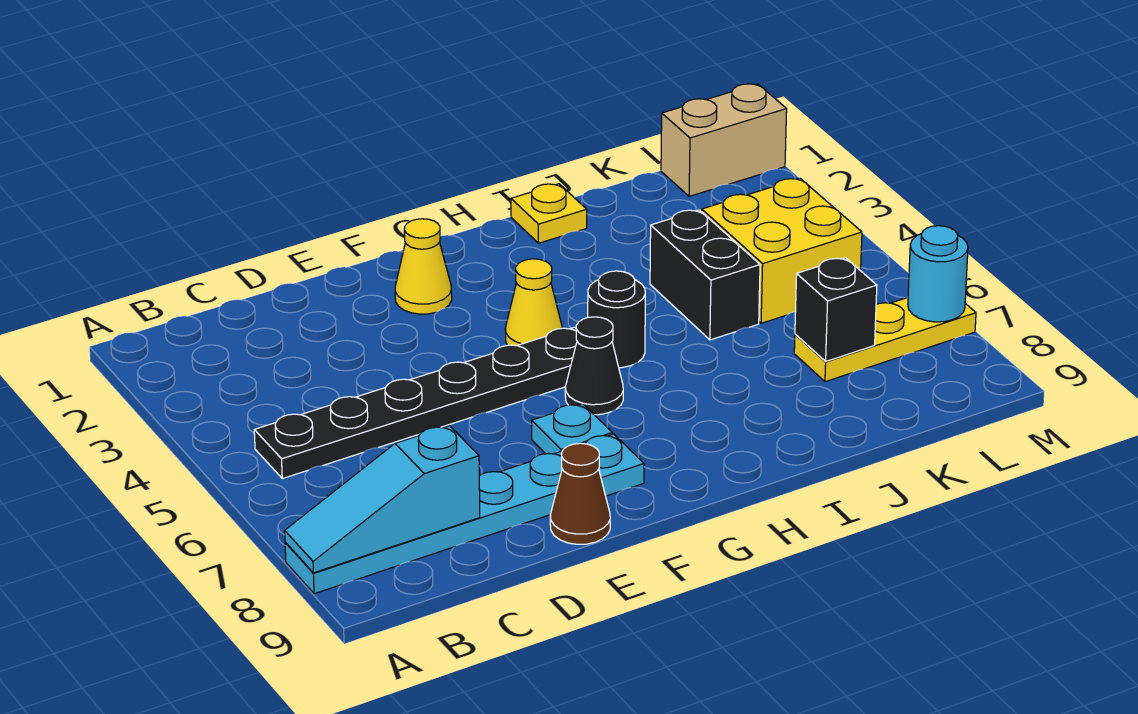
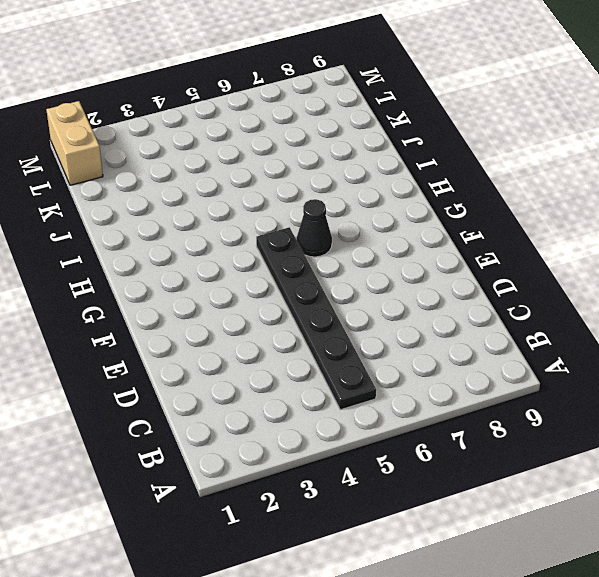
none -> cyan 1x6 plate [285,434,644,594]
none -> brown 1x1 cone [550,443,610,544]
none -> yellow 1x1 cone [395,219,452,314]

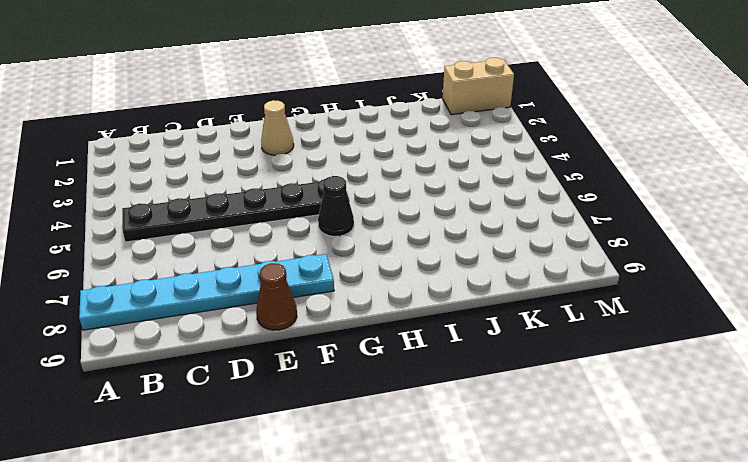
tan 1x1 cone [261,100,294,155] -> yellow 1x1 cone [395,219,452,314]
none -> cyan 1x1 plate [532,404,612,454]
none -> yellow 1x1 cone [505,259,562,346]
none -> black 1x1 round brick [588,271,645,368]

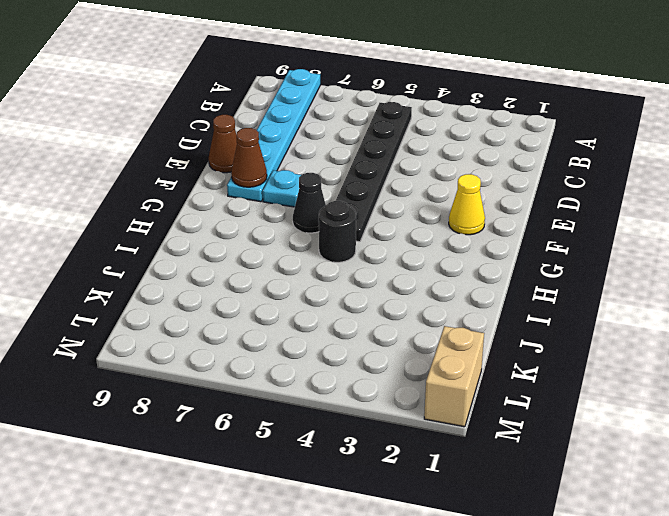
brown 1x1 cone [231,128,267,187] -> none
none -> yellow 1x1 cone [505,259,562,346]
none -> yellow 1x1 plate [511,184,587,243]
none -> black 1x2 brick [650,210,760,340]

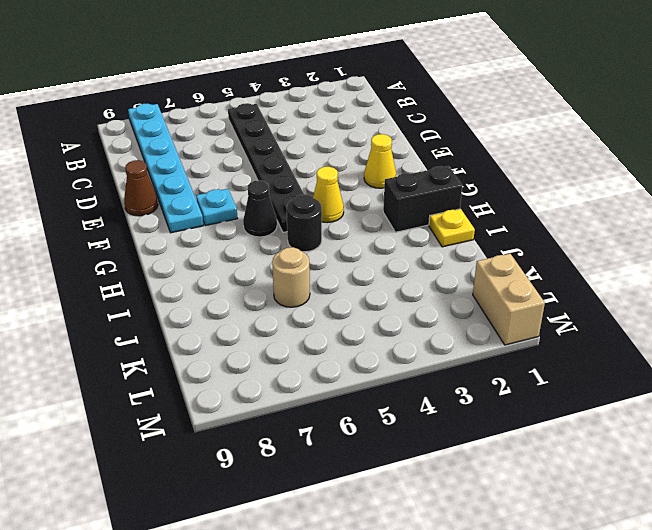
black 1x2 brick [383,166,462,232] -> black 1x2 brick moved to [650,210,760,340]
tan 1x1 round brick [272,247,310,307] -> none
none -> yellow 2x2 brick [702,179,862,323]
none -> yellow 1x3 plate [794,297,976,382]
none -> cyan 1x3 slope [285,426,480,573]

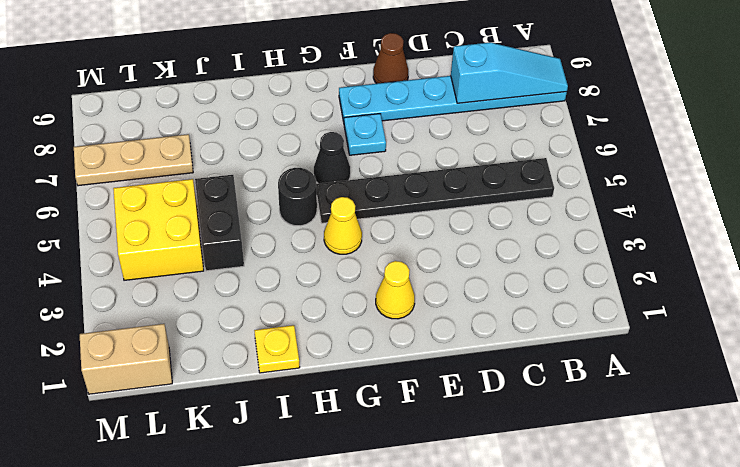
tan 1x3 plate [74,134,193,186] -> yellow 1x3 plate [794,297,976,382]
none -> black 1x1 brick [795,258,877,361]
none -> cyan 1x1 round brick [908,226,968,322]

